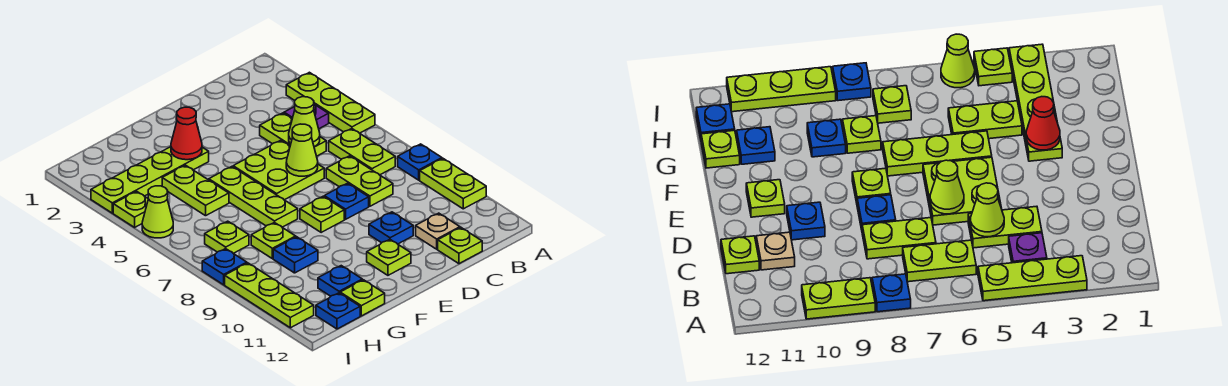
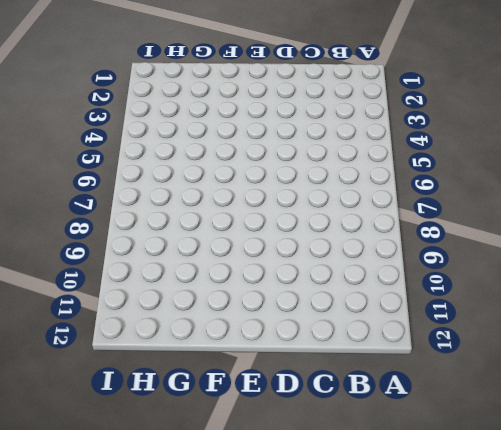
none -> lime 1x3 plate [286,72,375,133]
none -> blue 1x1 plate [398,144,442,180]
none -> lime 1x2 plate [420,159,486,209]
none -> purple 1x1 plate [284,104,329,129]

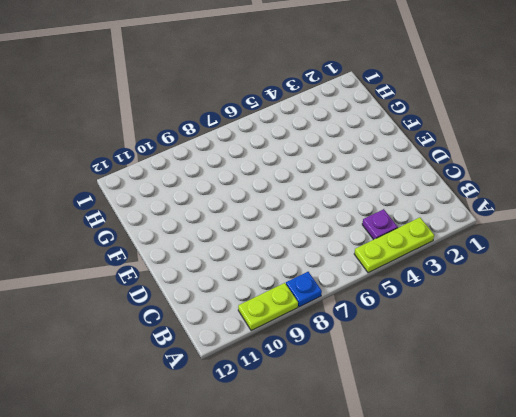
none -> lime 1x2 plate [329,129,395,175]
none -> lime 1x2 plate [260,113,326,156]
none -> lime 1x2 plate [326,156,393,206]
none -> tan 1x1 plate [416,213,460,249]

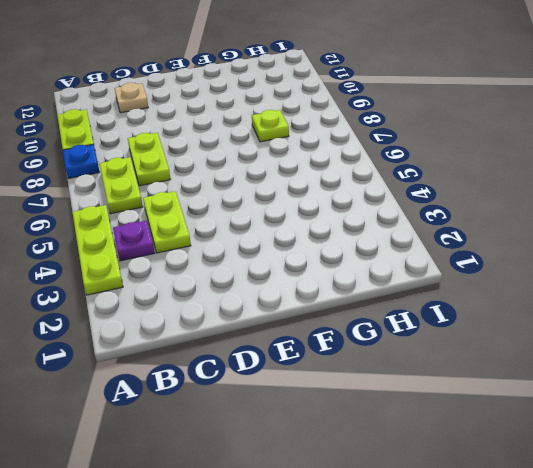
none -> lime 1x1 plate [438,228,482,264]
none -> lime 2x2 plate [233,140,324,200]
none -> blue 1x1 plate [324,183,369,219]
none -> blue 1x1 plate [369,212,413,244]

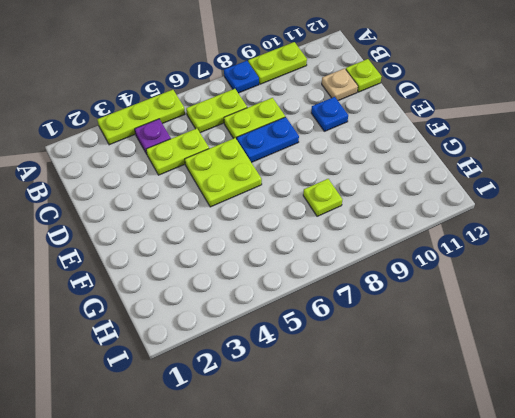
blue 1x2 plate [237,117,299,163] -> blue 1x1 plate [324,183,369,219]
none -> lime 1x1 plate [300,196,344,233]
none -> lime 1x1 plate [367,239,411,275]
none -> lime 1x4 plate [91,147,209,213]
none -> lime 1x3 plate [209,167,298,227]

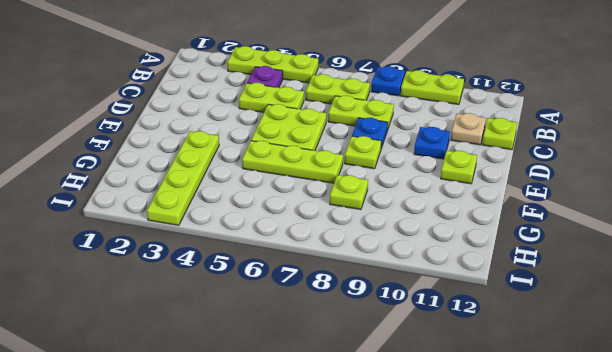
none -> lime 1x2 plate [162,165,229,216]
none -> blue 1x1 plate [273,237,318,273]
none -> blue 1x1 plate [318,266,362,296]
none -> lime 1x1 plate [340,280,385,316]

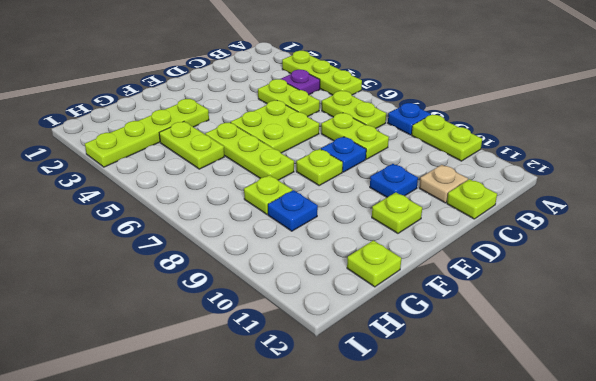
none -> blue 1x1 plate [318,266,362,296]
none -> lime 1x1 plate [205,221,249,253]
none -> blue 1x1 plate [316,293,360,329]
none -> lime 1x1 plate [113,191,148,227]

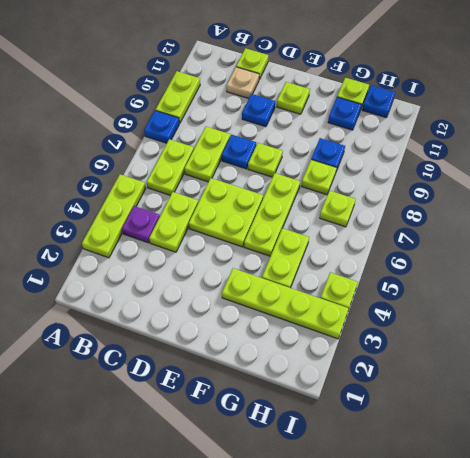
none -> lime 1x1 cone [142,186,173,238]
none -> blue 1x1 plate [202,249,247,285]
none -> lime 1x3 plate [225,263,314,328]
none -> lime 1x1 cone [289,97,320,147]

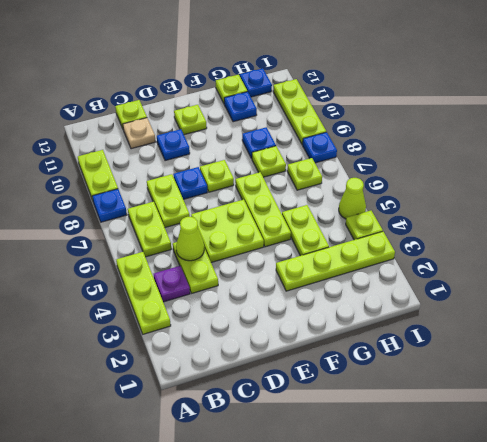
none -> lime 1x1 cone [286,124,318,176]
none -> red 1x1 cone [171,107,202,160]

